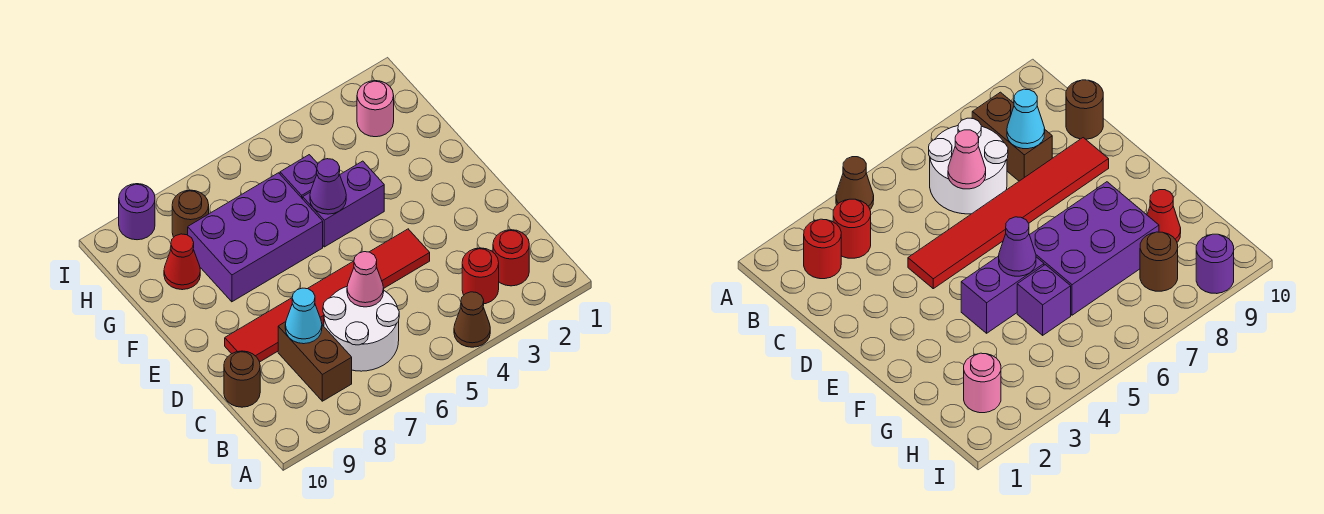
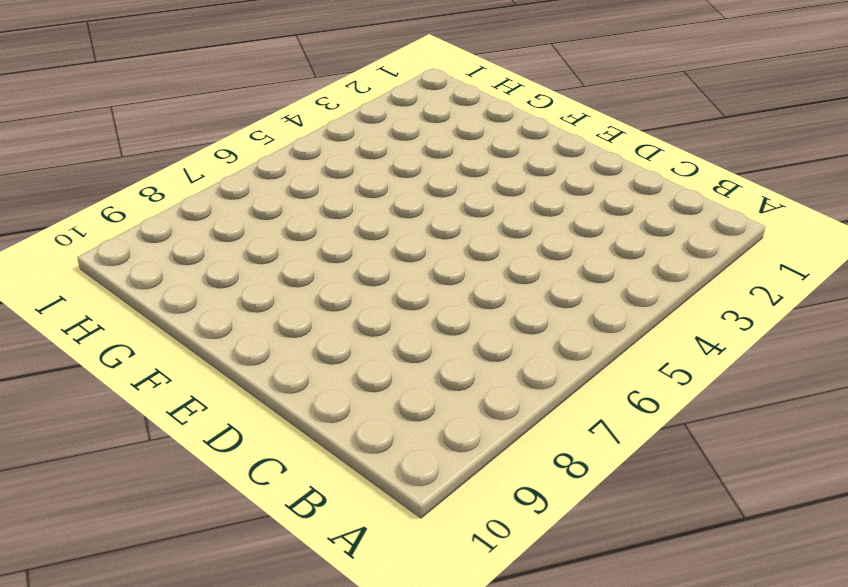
none -> brown 1x1 cone [454,292,490,347]
none -> red 1x1 round brick [493,230,529,286]
none -> red 1x1 round brick [462,248,499,304]

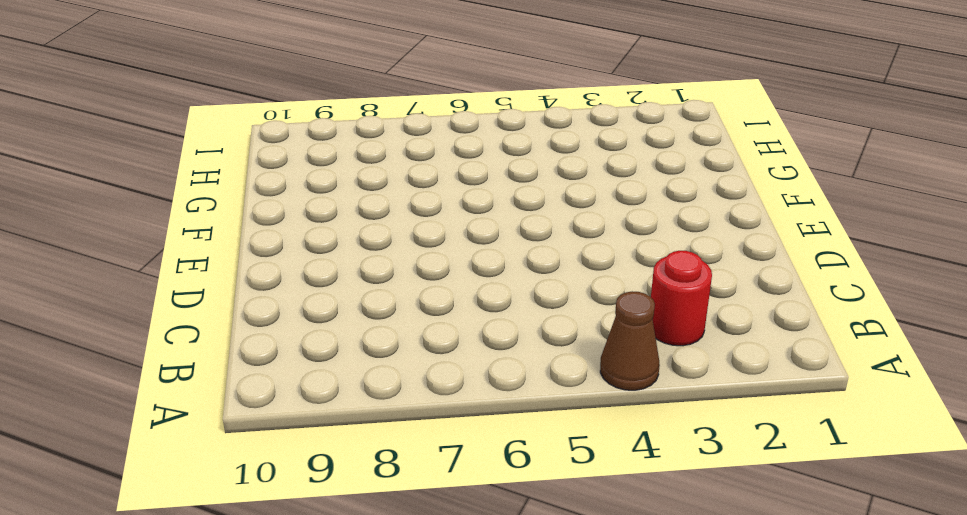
none -> red 1x1 round brick [493,230,529,286]
none -> white 2x2 round brick [323,287,399,371]
none -> brown 1x2 brick [278,322,352,401]

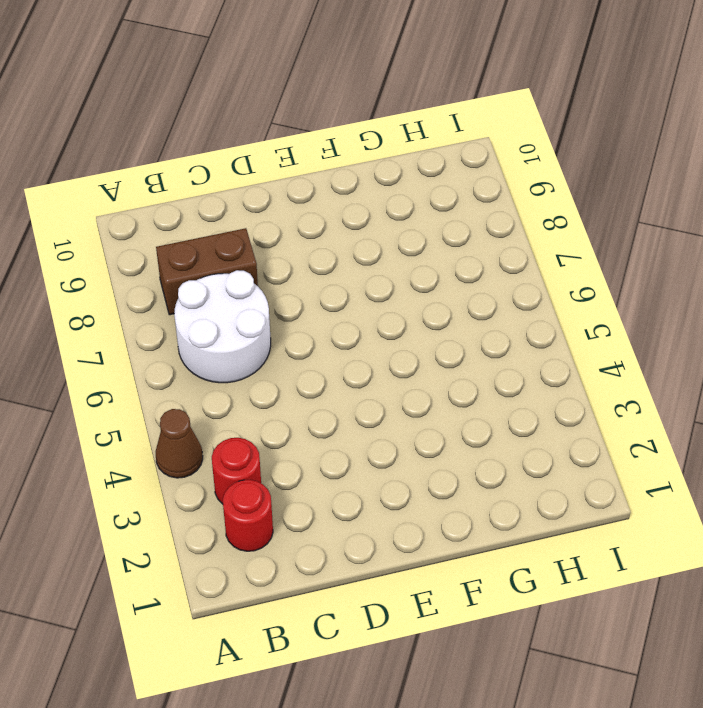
none -> brown 1x1 round brick [224,351,260,407]
none -> red 1x6 tile [225,229,430,362]
none -> purple 1x2 brick [303,161,384,247]

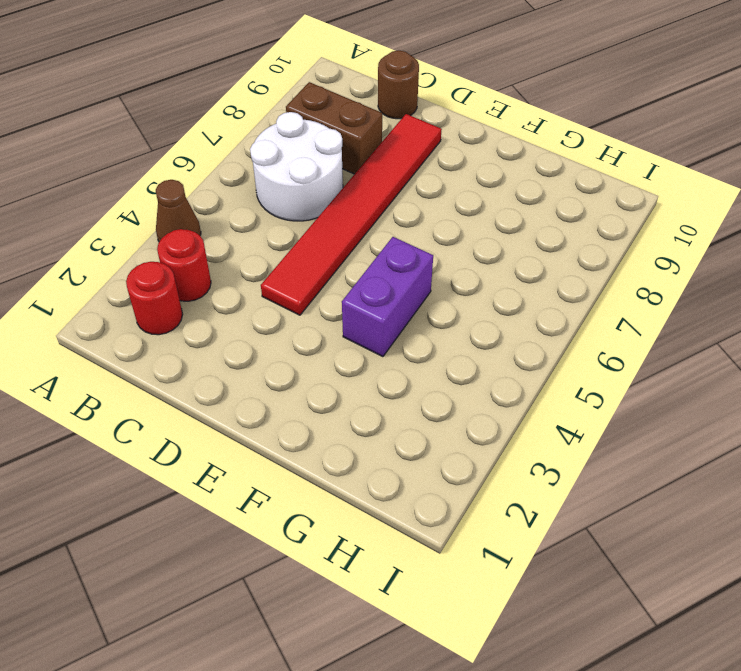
none -> purple 2x3 brick [188,173,323,302]
none -> purple 1x1 brick [280,155,318,199]
none -> red 1x1 cone [164,234,200,290]

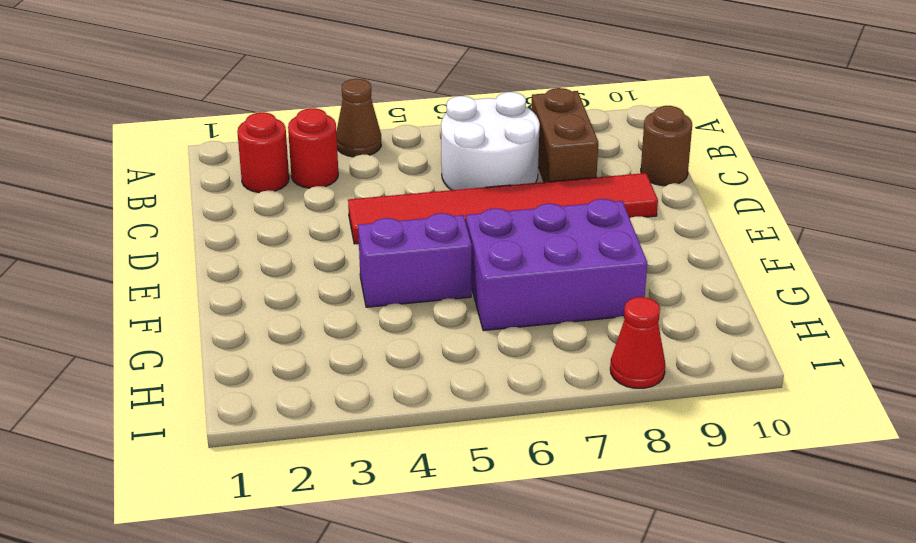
red 1x1 cone [610,297,665,388] -> red 1x1 cone moved to [164,234,200,290]
none -> purple 1x1 brick [280,155,318,199]
none -> pink 1x1 round brick [357,81,394,137]
none -> brown 1x1 round brick [172,190,209,237]

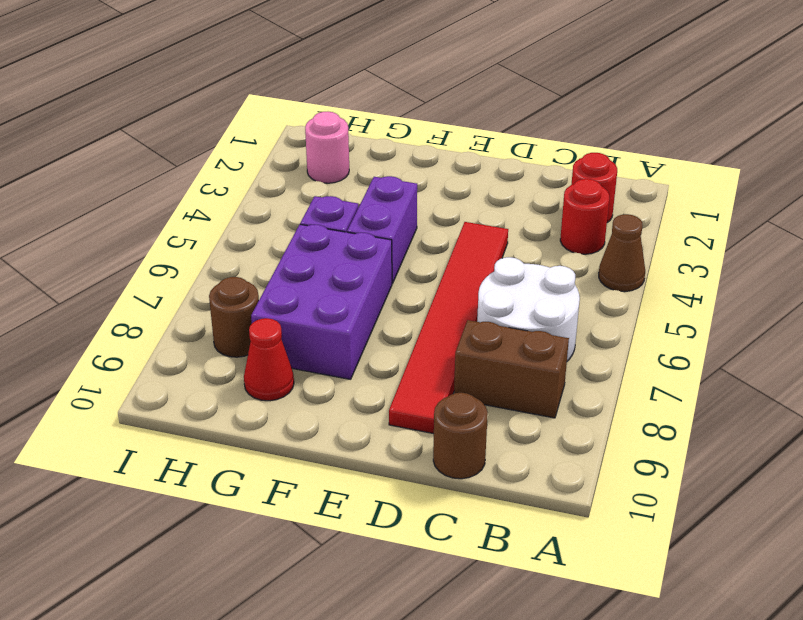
none -> purple 1x1 round brick [119,184,155,240]
none -> pink 1x1 cone [347,252,384,307]
none -> cyan 1x1 cone [285,288,322,344]

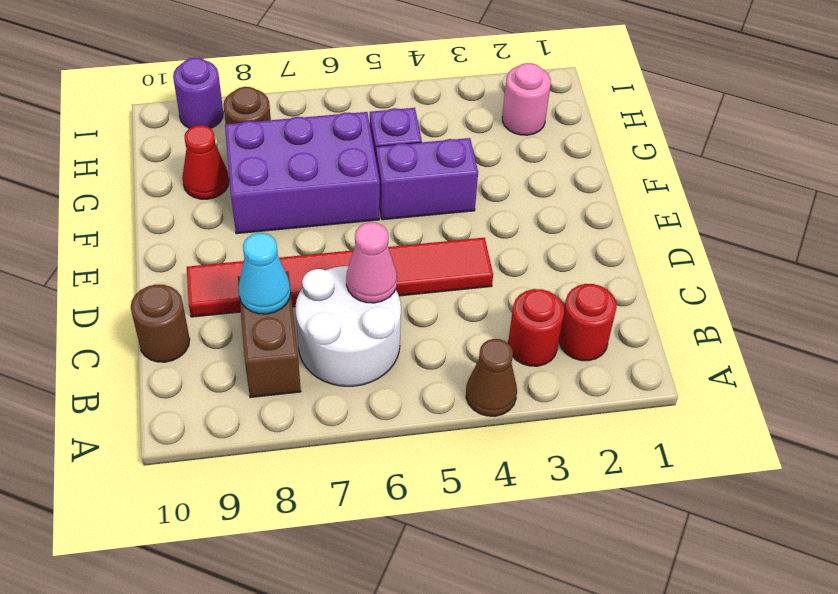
none -> purple 1x1 cone [310,159,346,214]

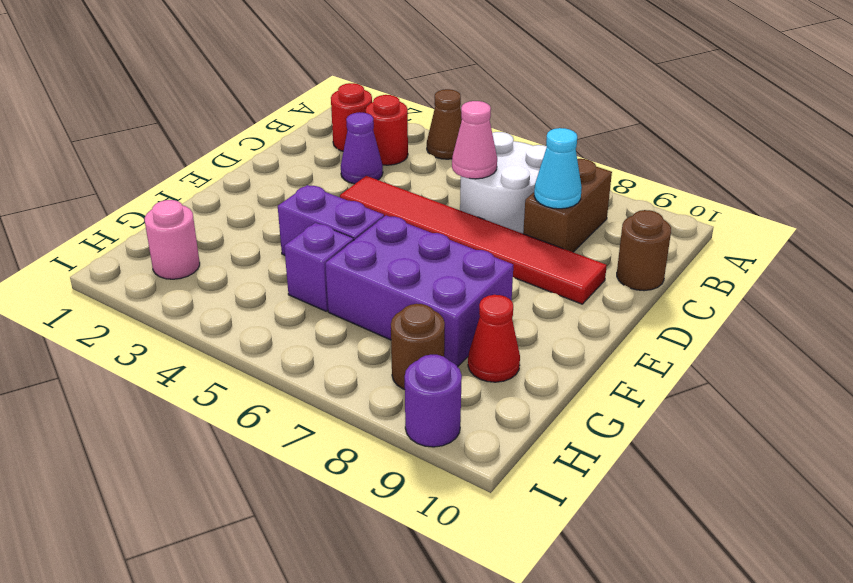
purple 1x1 cone [341,112,383,184] -> purple 1x1 cone moved to [310,159,346,214]

